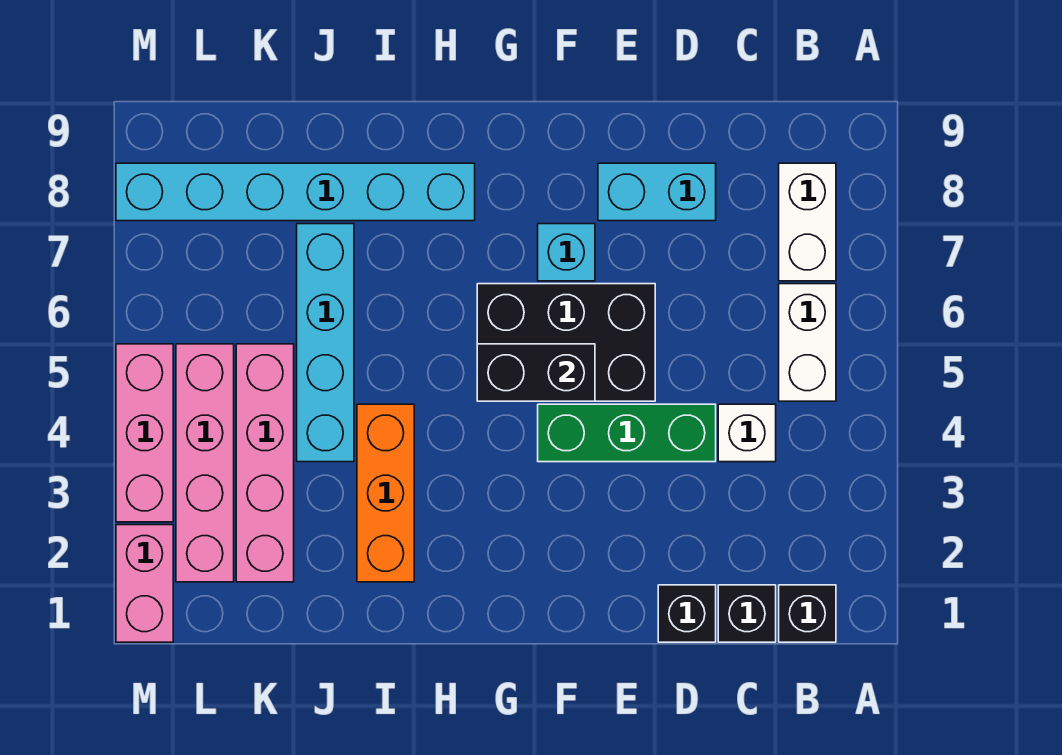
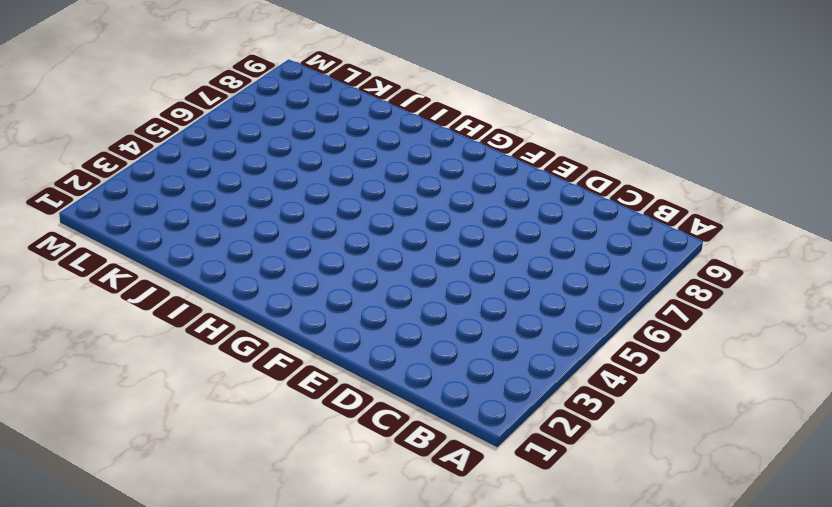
none -> black 1x1 brick [779,585,836,642]
none -> white 1x2 brick [779,284,836,401]
none -> white 1x2 brick [779,163,836,281]

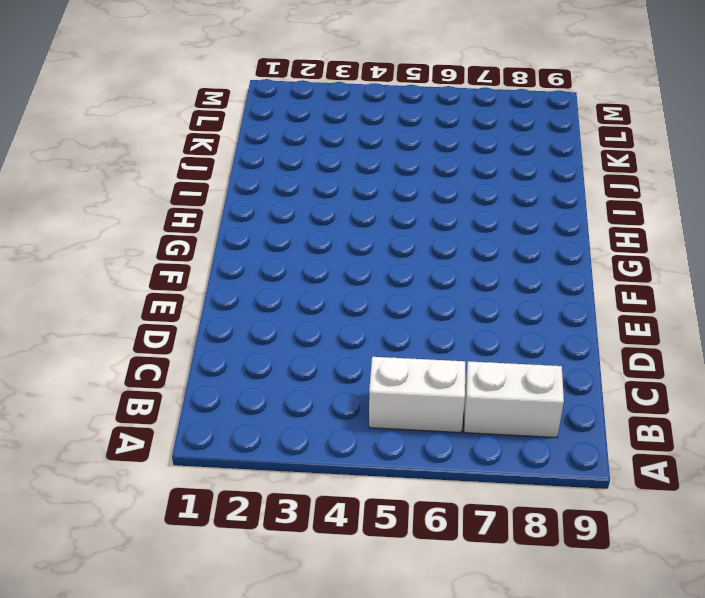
none -> black 1x1 brick [779,585,836,642]
none -> black 1x1 brick [718,585,776,642]
none -> white 1x1 brick [718,404,776,462]

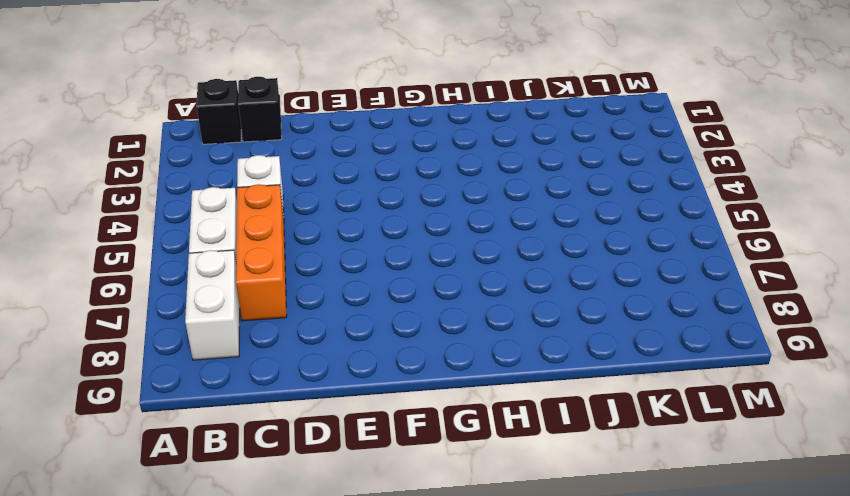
orange 1x3 brick [236,184,287,321] -> orange 1x3 brick moved to [357,404,414,582]
none -> black 1x1 brick [658,585,716,642]
none -> green 1x3 brick [538,404,716,462]
none -> cyan 1x2 brick [598,163,716,221]

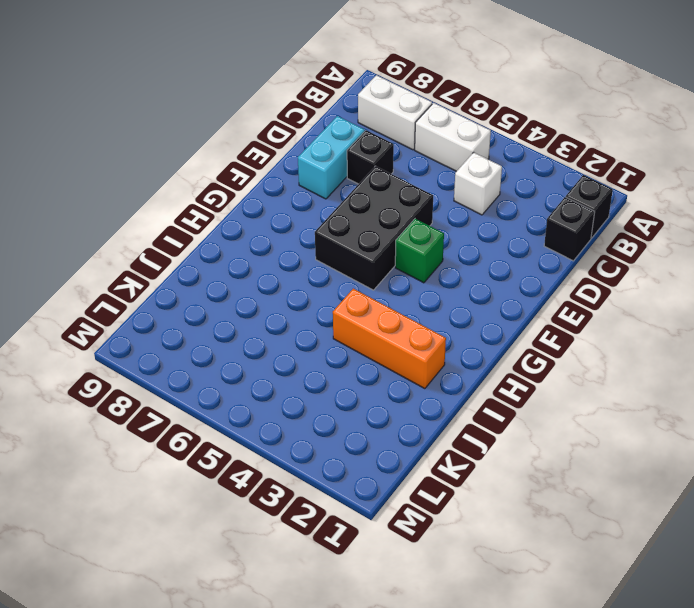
black 1x1 brick [347,130,394,184] -> black 1x1 brick moved to [658,585,716,642]
green 1x1 brick [395,219,444,283] -> green 1x3 brick [538,404,716,462]
none -> cyan 1x1 brick [538,224,595,281]
none -> cyan 1x6 brick [116,163,475,221]
none -> cyan 1x4 brick [297,224,354,462]

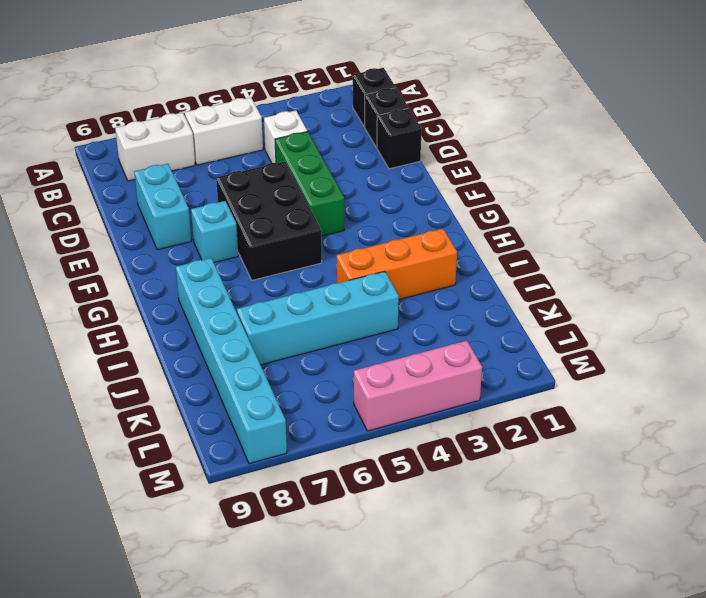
none -> pink 1x4 brick [236,344,294,582]
none -> pink 1x4 brick [176,344,234,582]
none -> pink 1x2 brick [116,525,173,642]

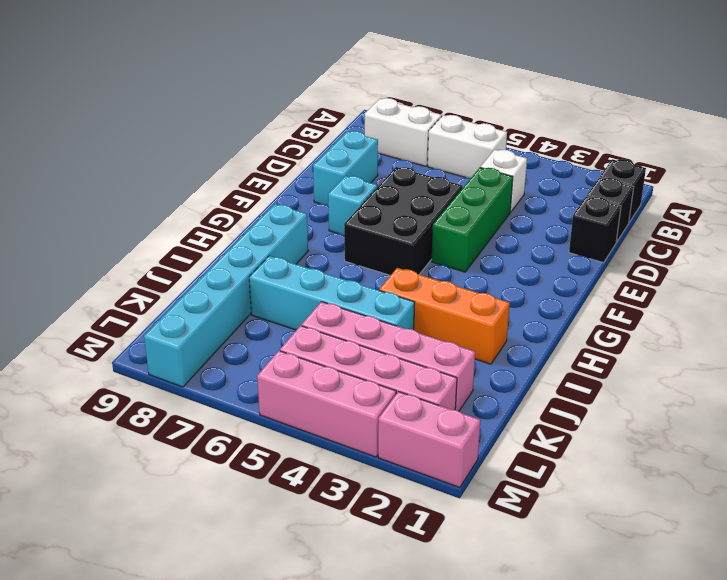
none -> black 1x2 brick [477,344,595,401]

